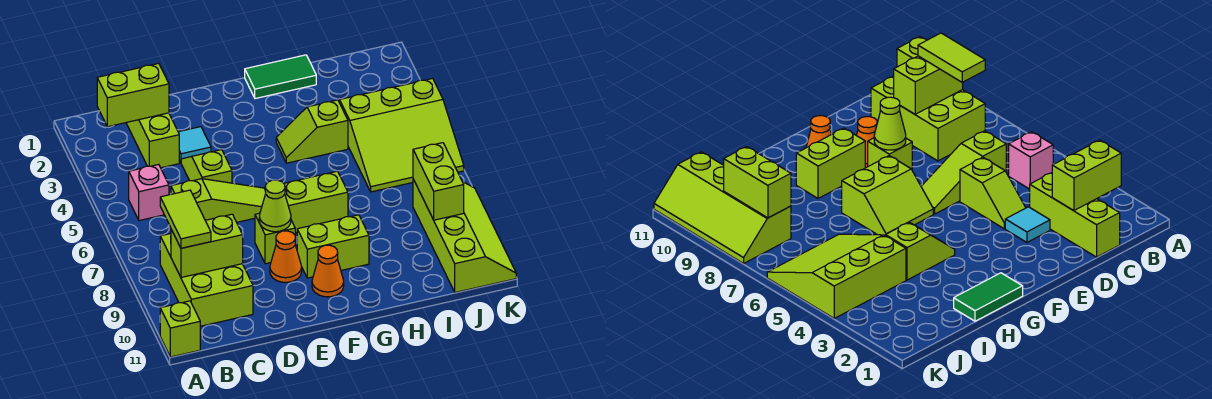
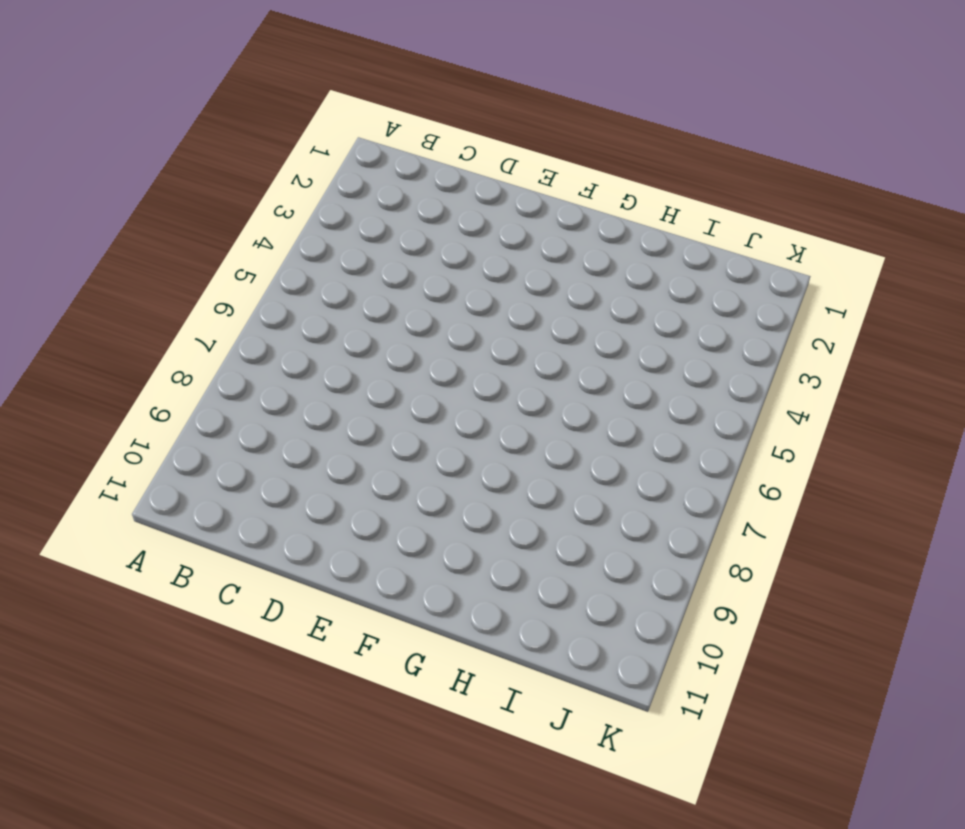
none -> lime 1x1 brick [160,301,200,357]
none -> pink 1x1 brick [129,165,169,221]
none -> lime 2x3 brick [160,234,253,326]

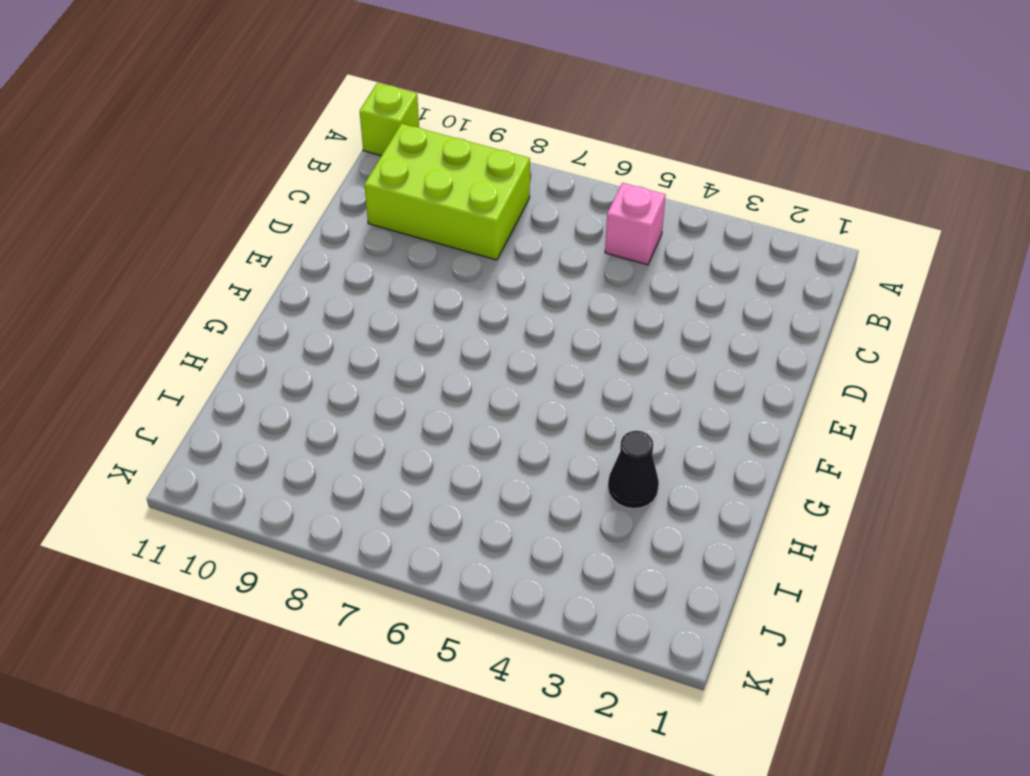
black 1x1 cone [608,431,659,509] -> none
none -> lime 1x3 brick [126,113,179,168]
none -> lime 1x3 slope [171,179,266,222]
none -> cyan 1x1 tile [178,127,211,162]

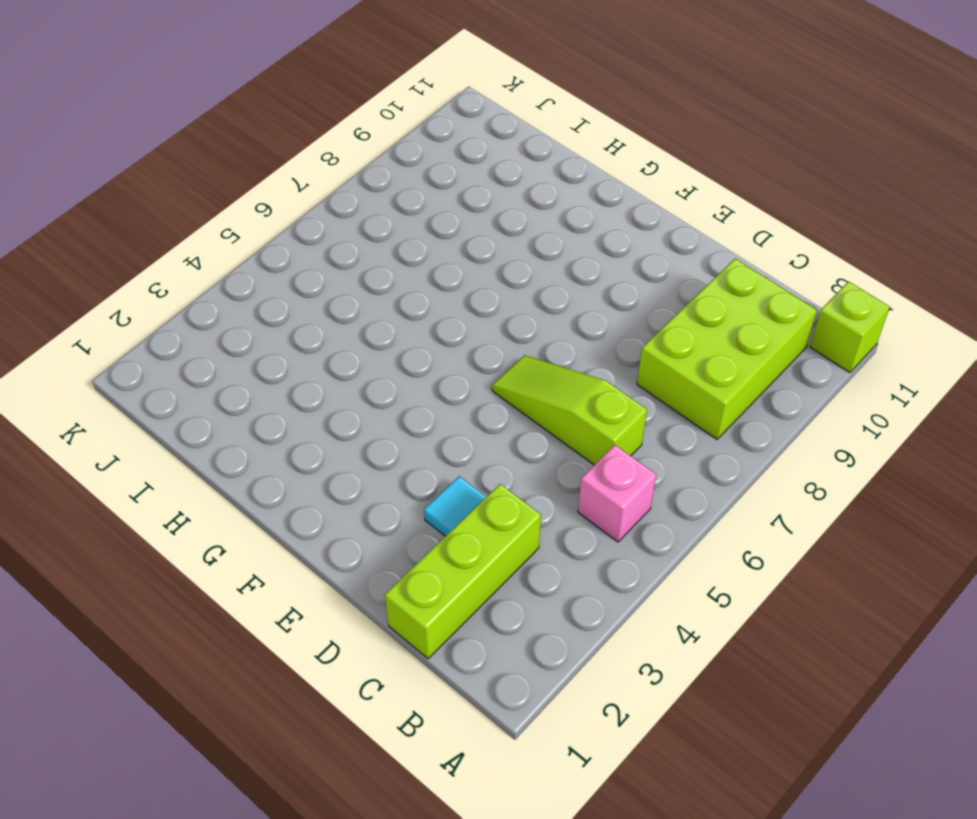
none -> lime 1x2 slope [181,150,232,183]
none -> lime 1x1 brick [255,213,295,264]
none -> orange 1x1 cone [270,231,302,282]

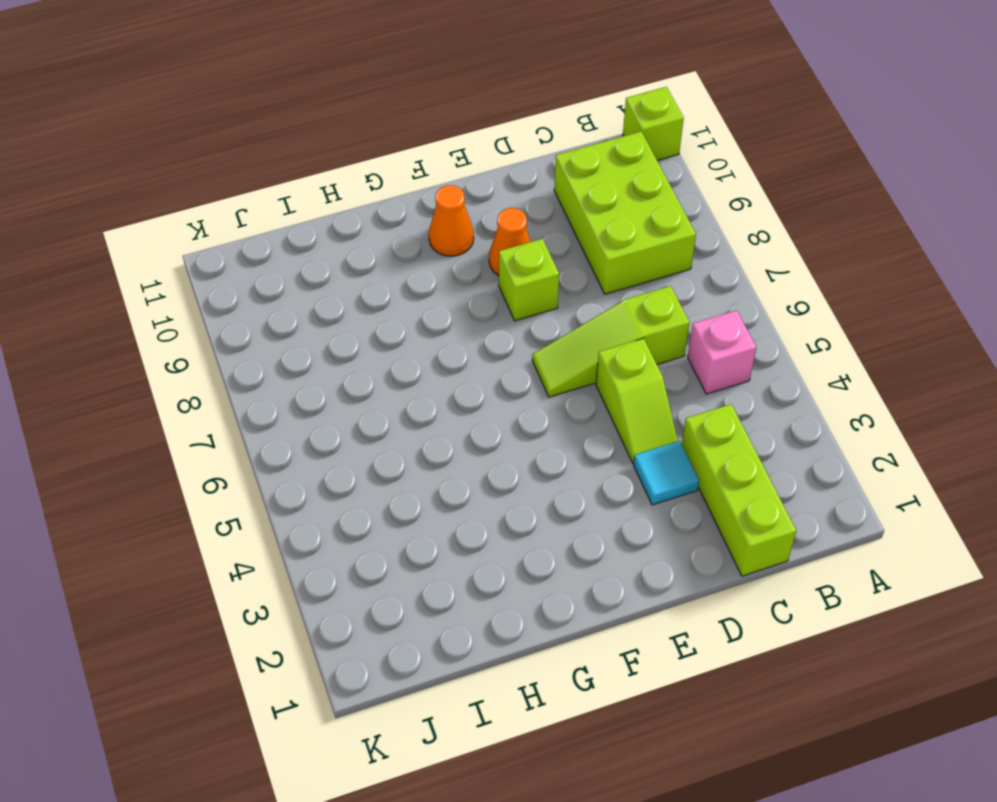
none -> lime 2x2 slope [284,171,348,233]
none -> lime 1x2 brick [297,215,369,278]
none -> green 1x2 tile [245,55,316,99]

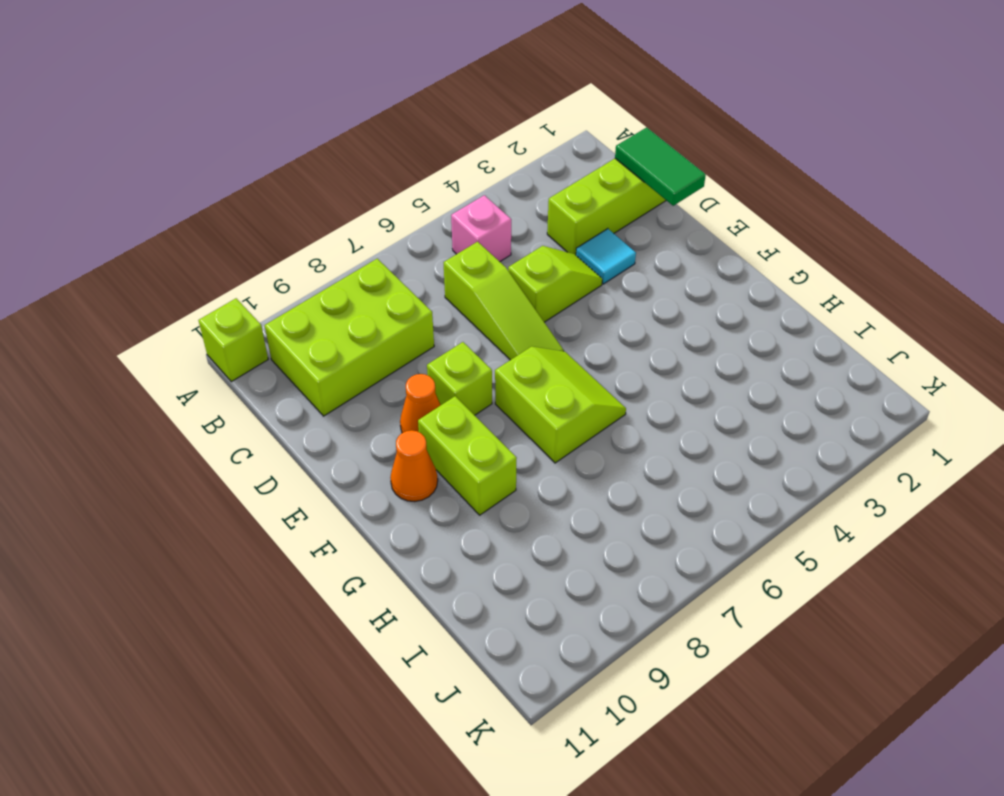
green 1x2 tile [615,127,706,206] -> green 1x2 tile moved to [245,55,316,99]
none -> lime 1x2 slope [276,100,348,163]
none -> lime 3x3 slope [340,78,464,192]
none -> lime 2x4 slope [413,179,516,292]

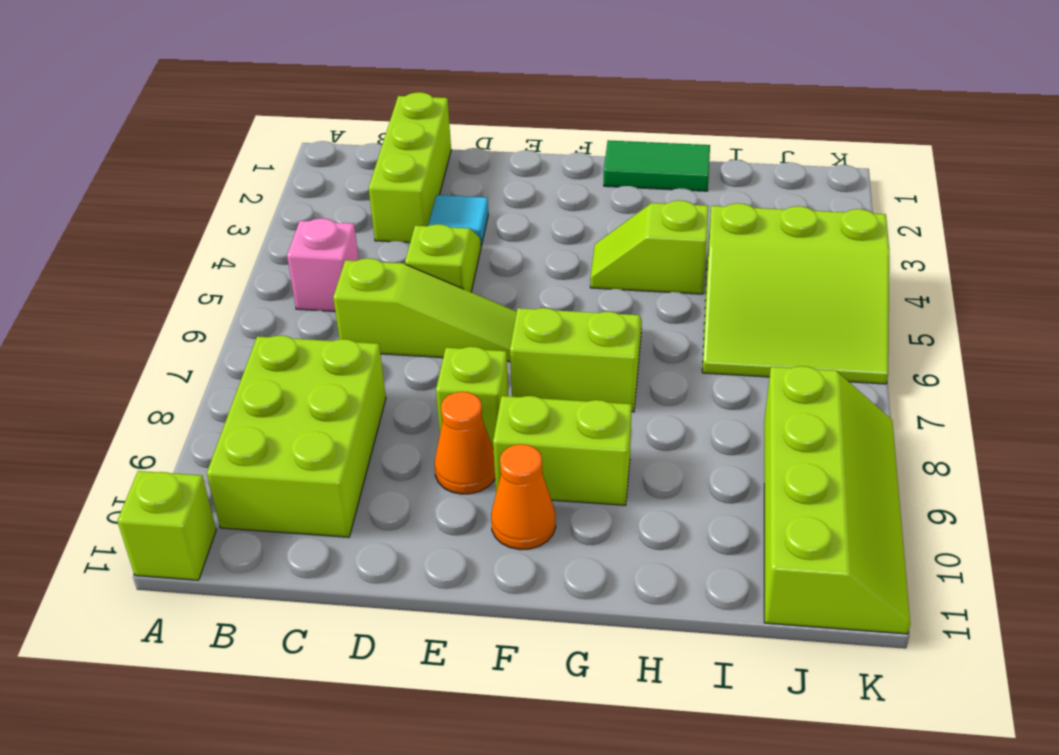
none -> lime 1x2 brick [97,63,169,127]
none -> lime 1x2 brick [171,214,243,277]
none -> lime 1x1 cone [259,180,291,232]

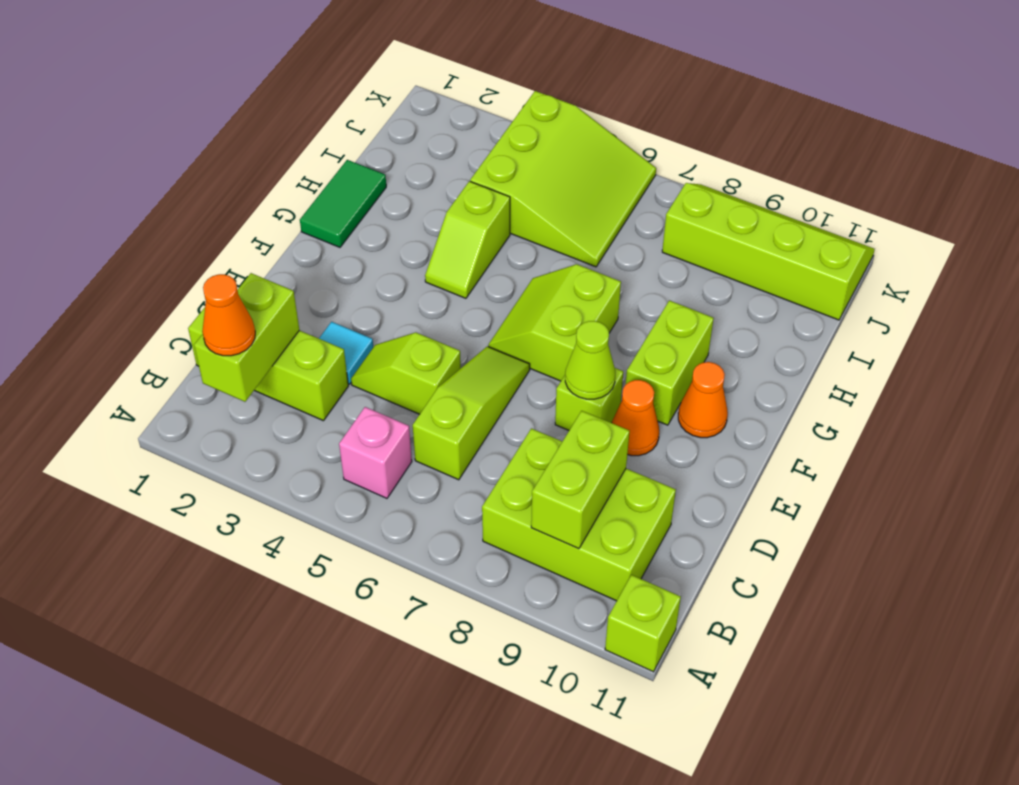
orange 1x1 cone [202,274,255,356] -> none
none -> lime 1x2 brick [413,143,464,220]
none -> lime 1x2 tile [160,190,211,248]

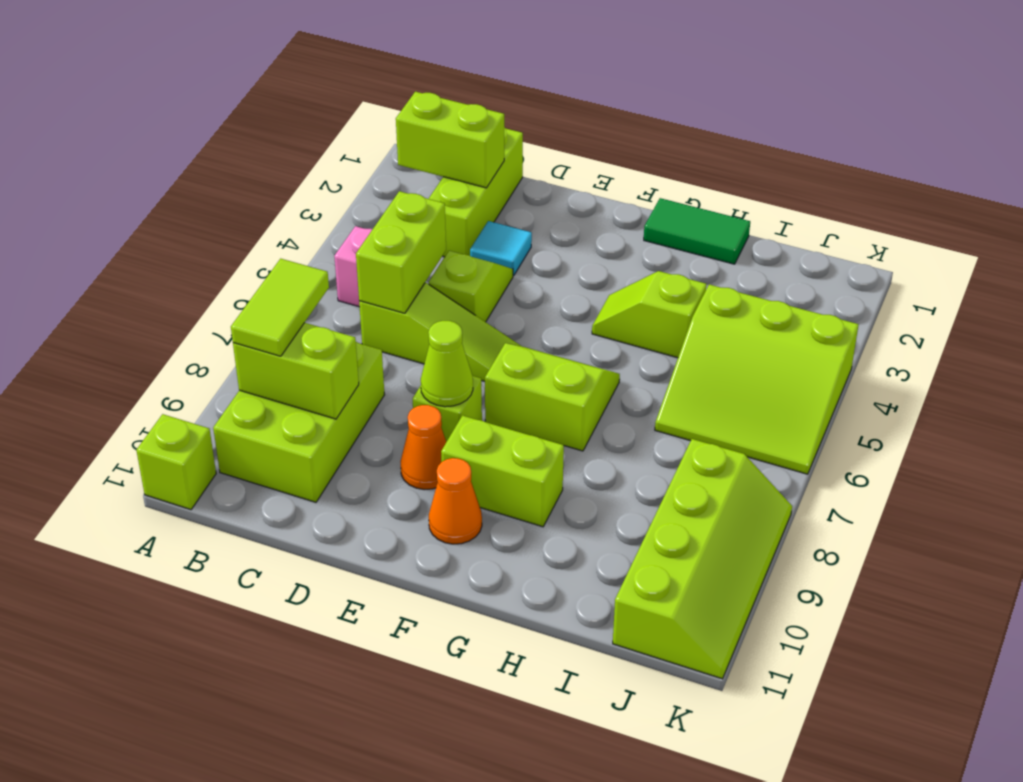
lime 1x2 brick [356,191,446,313] -> lime 1x2 brick moved to [413,143,464,220]

